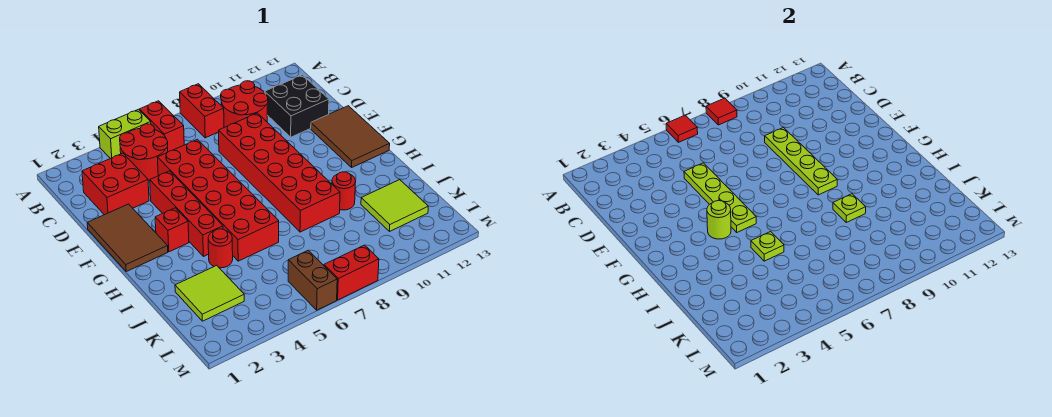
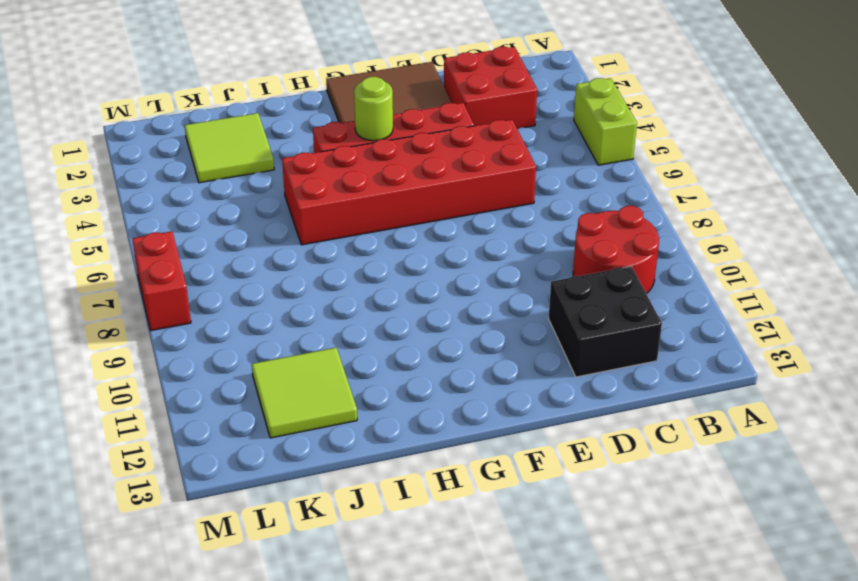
none -> red 1x2 brick [140,101,184,152]
none -> red 1x2 brick [180,84,224,138]
none -> red 2x2 round brick [120,124,168,180]

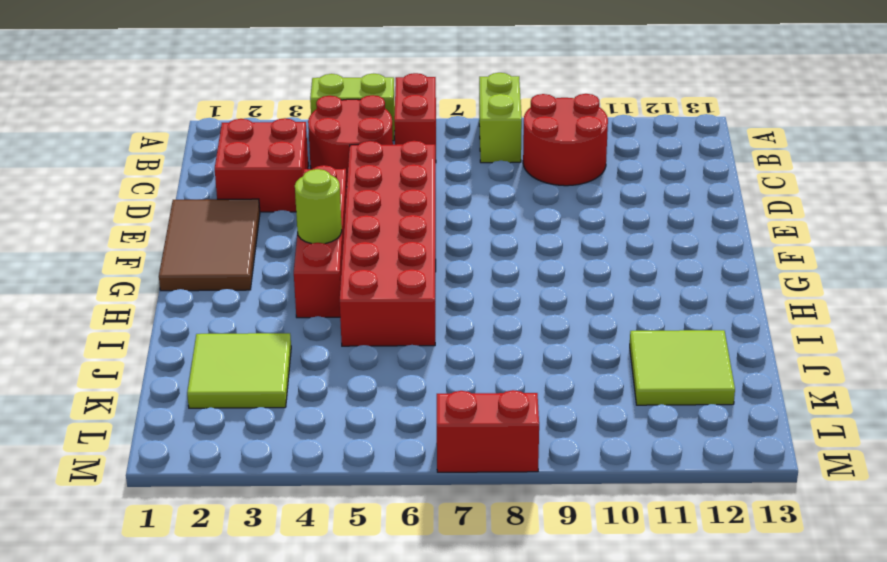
lime 1x2 brick [479,73,522,163] -> red 1x2 brick [180,84,224,138]
none -> black 2x2 brick [265,75,329,137]
none -> red 2x6 brick [219,113,340,232]
none -> brown 2x3 tile [311,106,390,167]

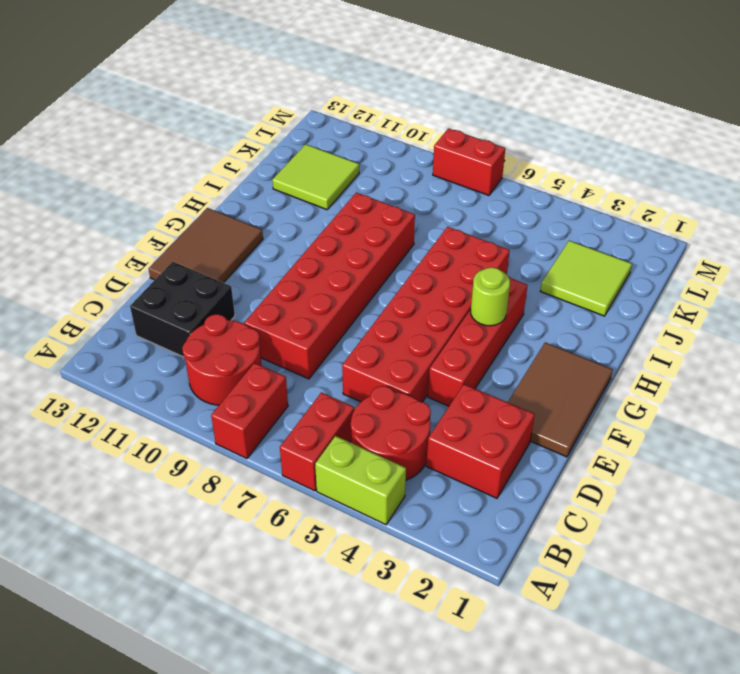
none -> red 1x1 brick [155,208,189,252]
none -> red 1x1 round brick [208,229,233,268]
none -> red 1x1 round brick [332,172,356,210]

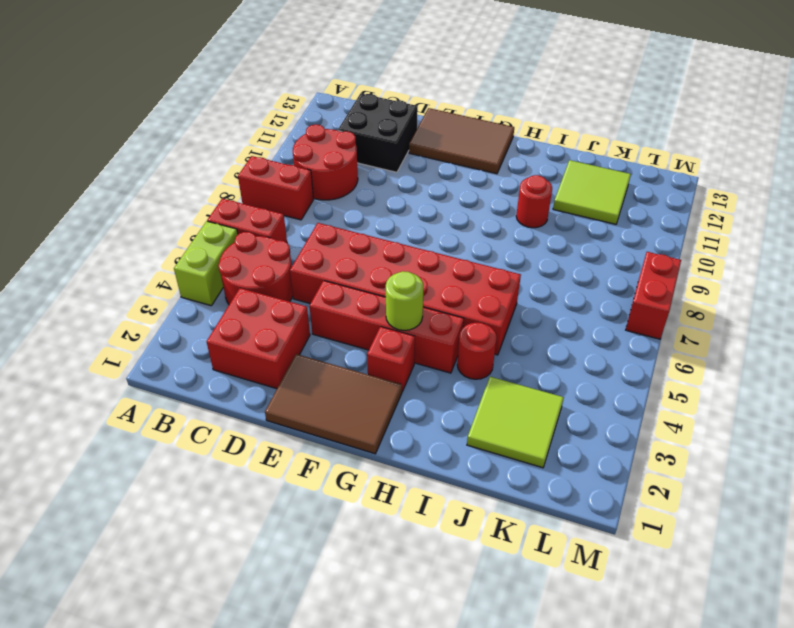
none -> red 2x6 brick [219,113,340,232]
none -> brown 1x2 brick [288,250,337,310]
none -> red 1x1 tile [666,115,698,142]

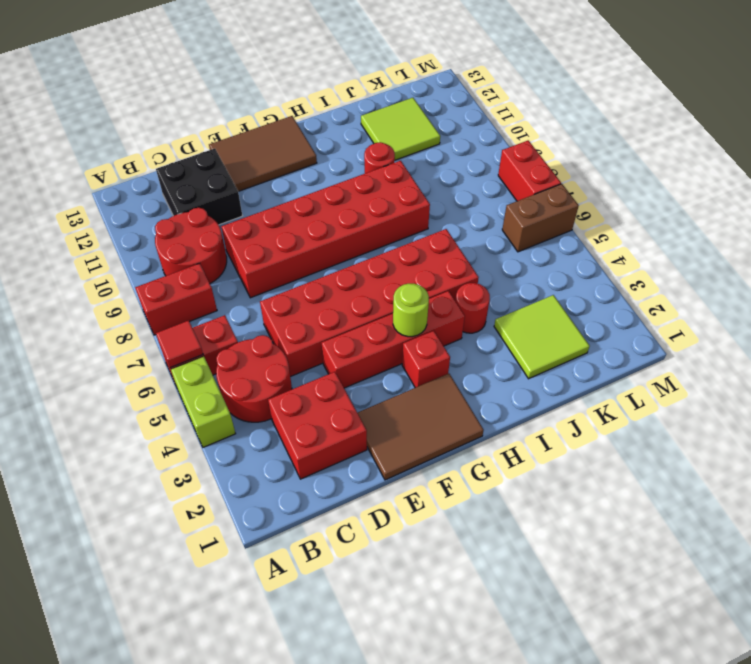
none -> red 1x1 tile [706,98,737,125]
none -> lime 1x4 plate [684,163,756,232]
none -> lime 1x4 plate [765,127,837,195]

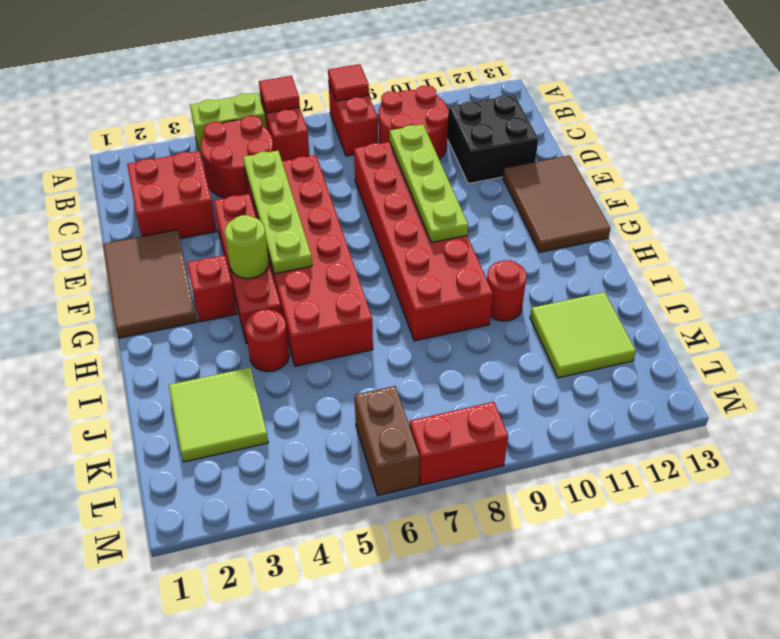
none -> lime 1x1 plate [751,232,784,261]
none -> lime 1x1 plate [833,194,866,222]

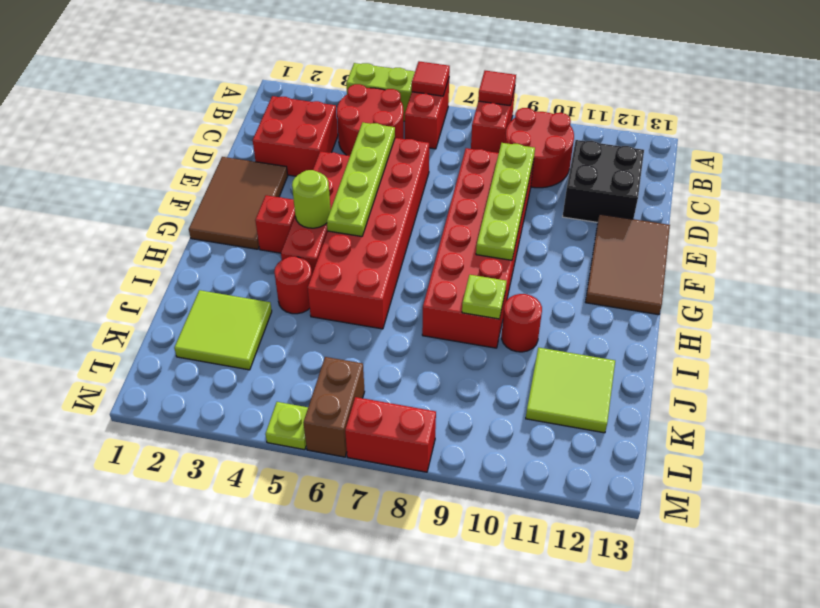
lime 1x1 plate [265,402,308,450] -> lime 1x1 plate moved to [751,232,784,261]

